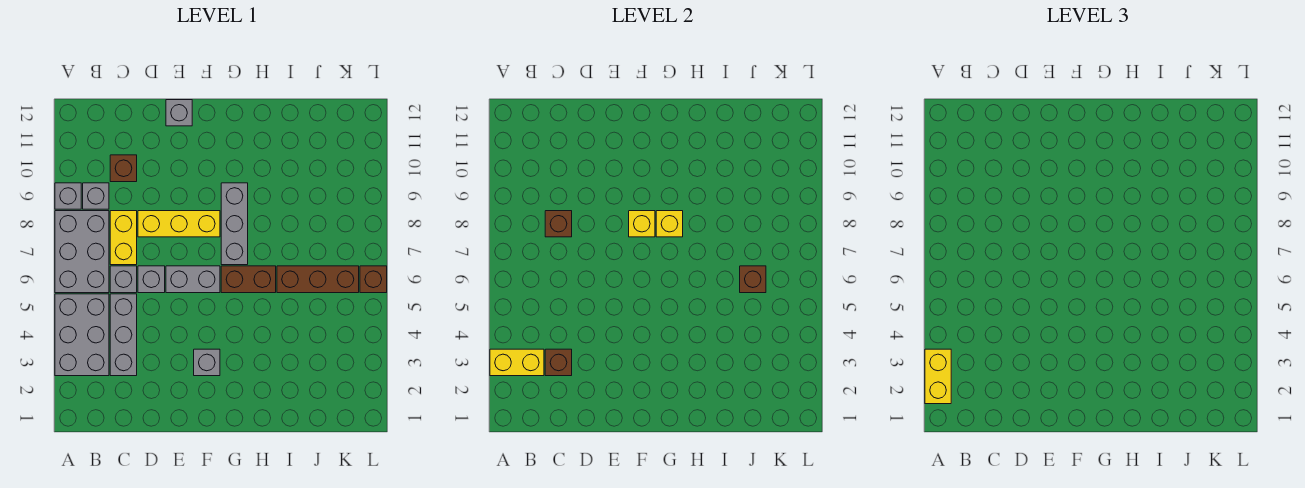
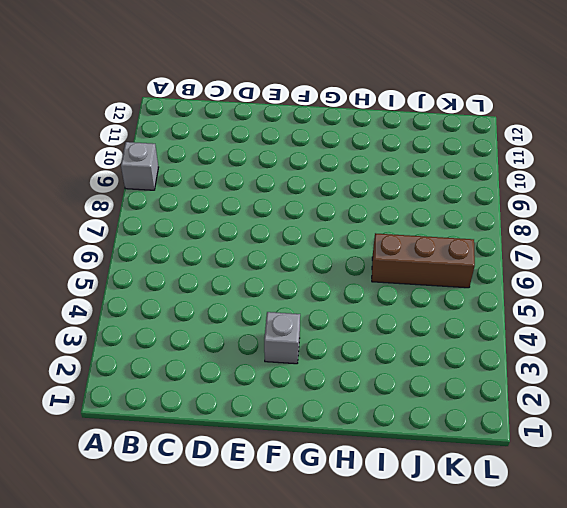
none -> grey 2x3 brick [55,294,109,376]
none -> grey 2x3 brick [55,211,109,293]
none -> grey 1x1 brick [83,183,109,209]

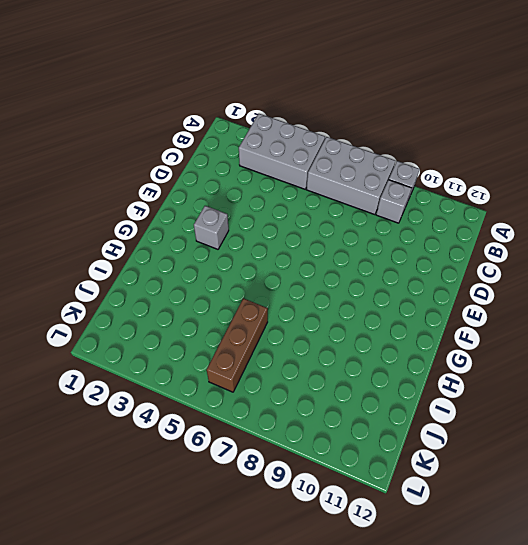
none -> grey 1x3 brick [110,294,137,376]
none -> grey 1x1 brick [110,266,137,293]
none -> yellow 1x2 brick [110,211,137,265]

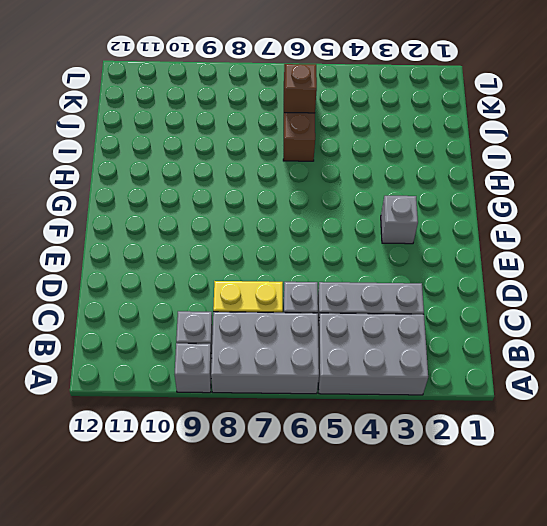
none -> brown 1x1 brick [110,155,137,182]
none -> grey 1x1 brick [138,266,165,293]
none -> yellow 1x3 brick [138,211,220,237]

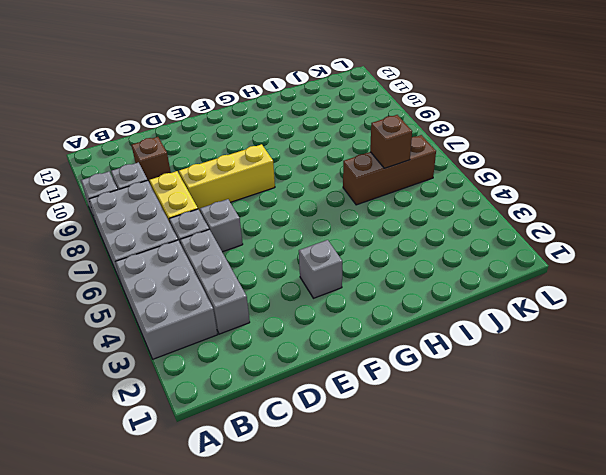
none -> grey 1x2 brick [166,266,220,293]
none -> grey 1x1 brick [166,100,192,126]
none -> brown 1x2 brick [221,266,276,293]

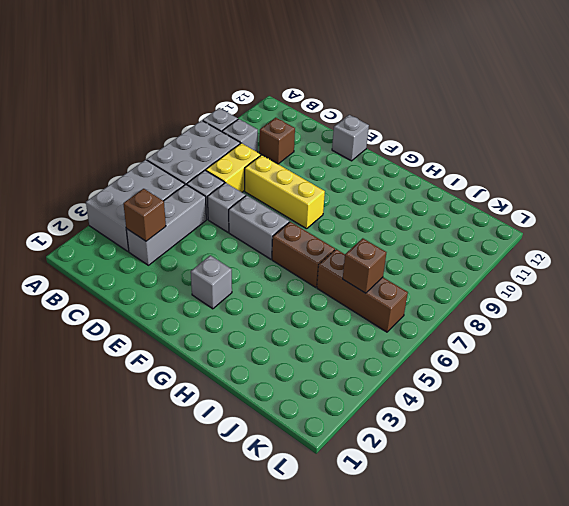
none -> grey 1x3 brick [221,183,248,265]
none -> brown 1x1 brick [360,266,387,293]
none -> yellow 1x2 brick [490,349,544,376]

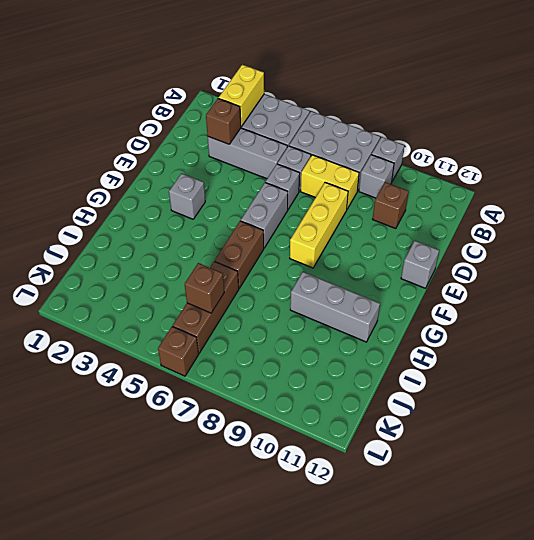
grey 1x3 brick [290,272,380,342] -> grey 1x3 brick moved to [221,183,248,265]
none -> brown 1x1 brick [545,211,572,237]
none -> yellow 1x1 brick [629,211,655,237]
none -> yellow 1x1 brick [656,211,683,237]

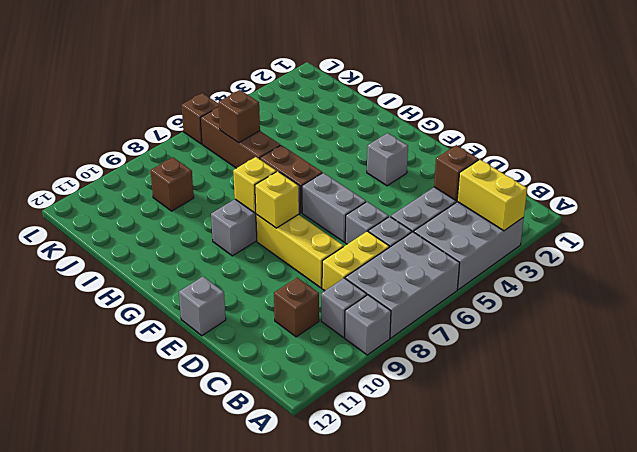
brown 1x1 brick [151,157,194,211] -> brown 1x1 brick moved to [545,211,572,237]
none -> yellow 1x2 brick [925,349,951,404]

